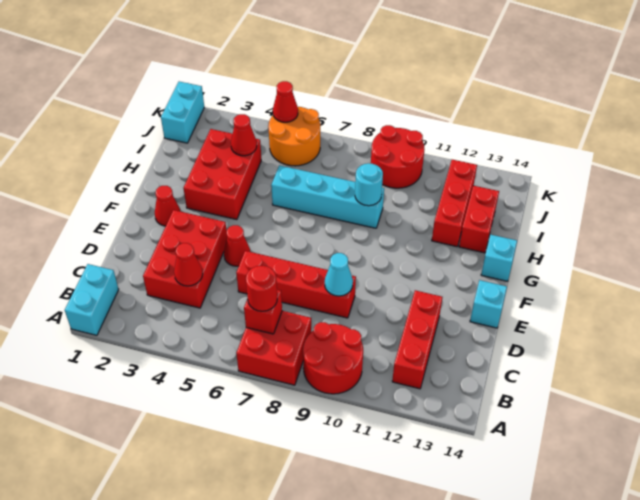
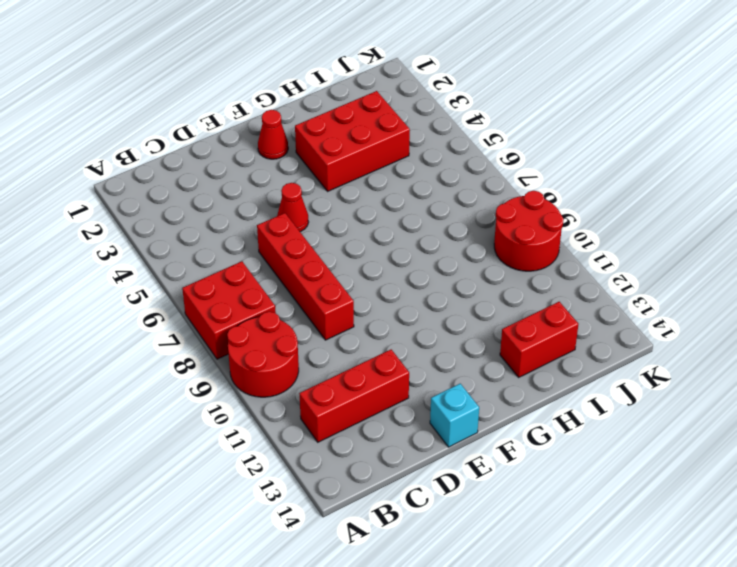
none -> cyan 1x2 brick [65,264,119,335]
none -> red 2x3 brick [143,210,227,308]
none -> cyan 1x1 brick [481,235,517,281]

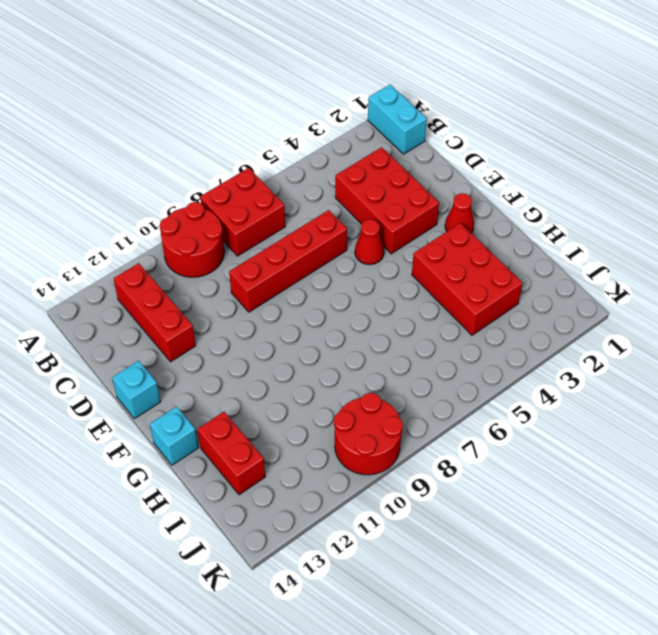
none -> cyan 1x4 brick [271,165,384,228]
none -> red 1x3 brick [432,160,477,247]
none -> cyan 1x2 brick [161,82,204,143]

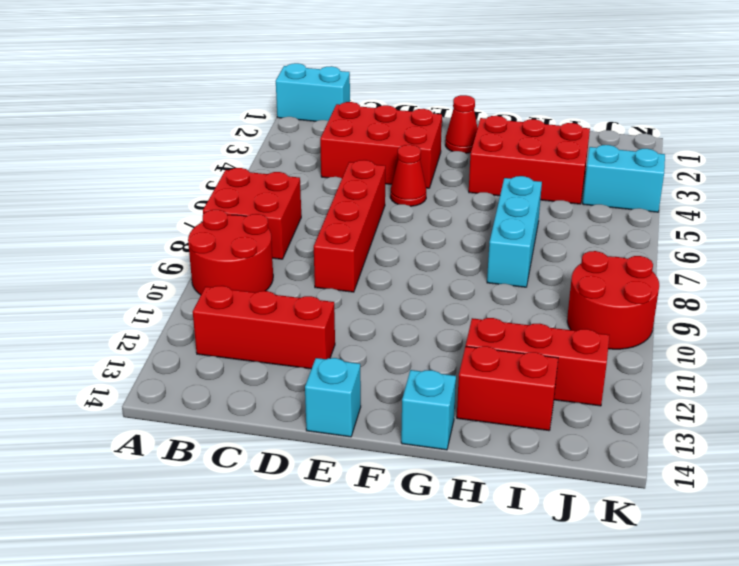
cyan 1x3 brick [487,176,542,287] -> cyan 1x4 brick [271,165,384,228]
cyan 1x2 brick [583,145,665,212] -> cyan 1x2 brick moved to [161,82,204,143]
none -> orange 2x2 round brick [268,107,320,166]
none -> red 1x1 brick [244,290,282,334]
none -> red 1x1 cone [174,243,203,286]

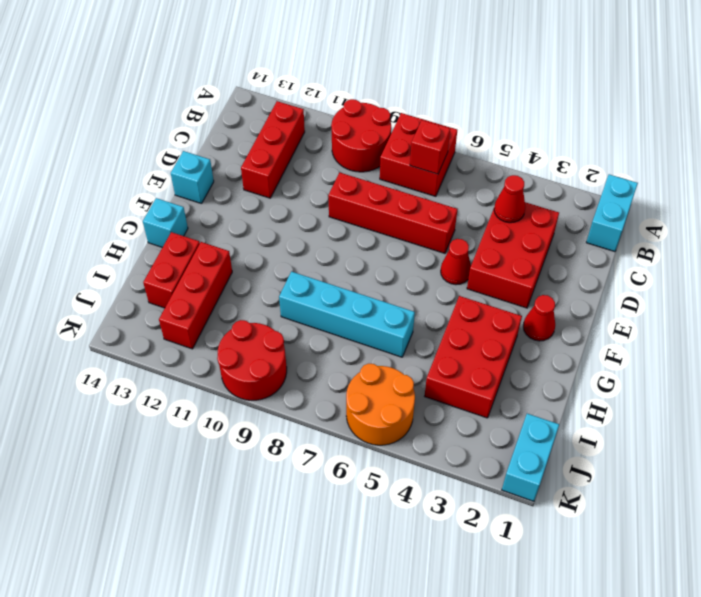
none -> cyan 1x1 cone [325,253,353,296]
none -> cyan 1x1 round brick [355,163,383,206]
none -> red 1x1 cone [231,114,257,156]

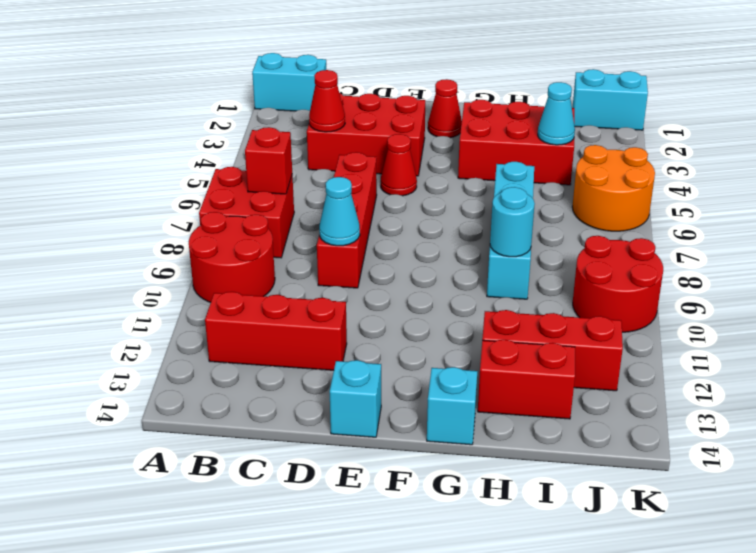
cyan 1x1 cone [538,82,575,145] -> red 1x1 cone [231,114,257,156]
none -> red 1x1 cone [273,81,298,122]
none -> red 1x1 round brick [246,266,277,311]

